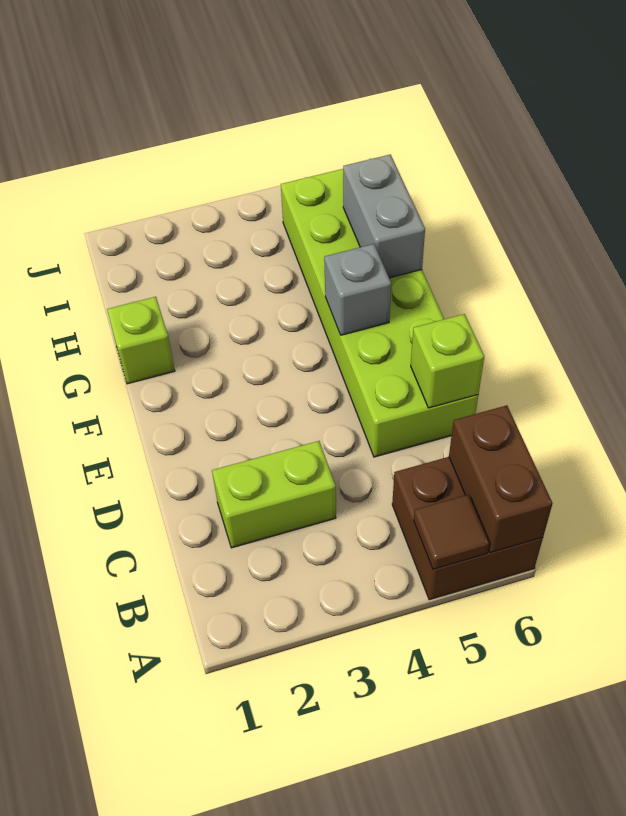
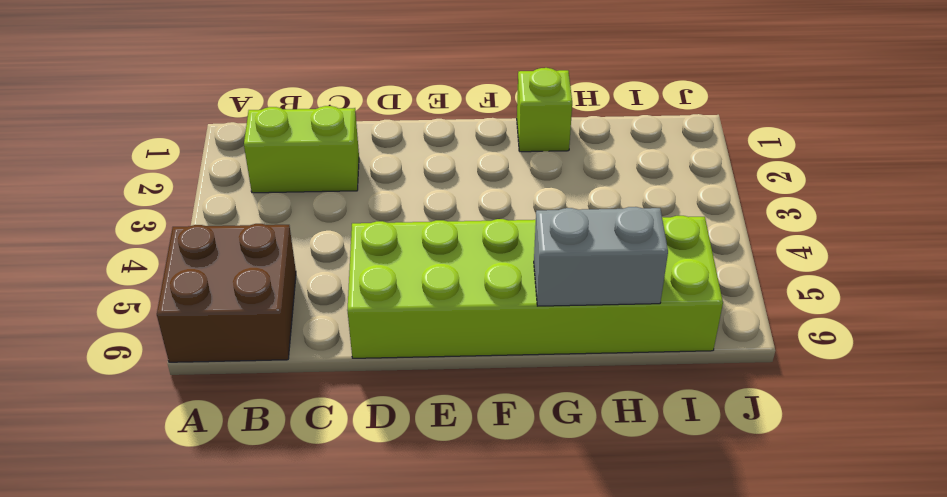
lime 1x2 brick [244,106,359,193] -> lime 1x2 brick turned to [212,441,336,548]
none -> brown 1x1 tile [414,495,489,569]
none -> brown 1x2 brick [449,405,552,553]

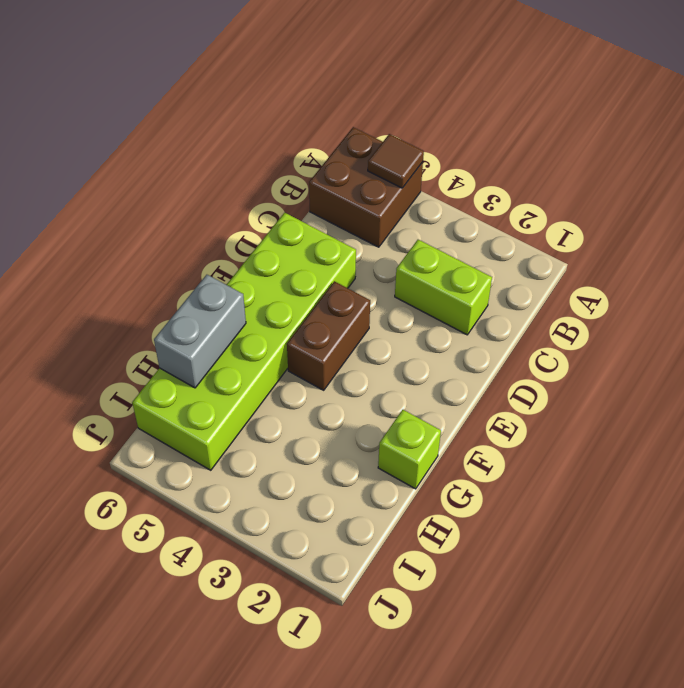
brown 1x2 brick [287,281,370,390] -> brown 1x2 brick moved to [449,405,552,553]
none -> lime 1x1 brick [411,314,484,408]
none -> grey 1x1 brick [324,244,391,335]

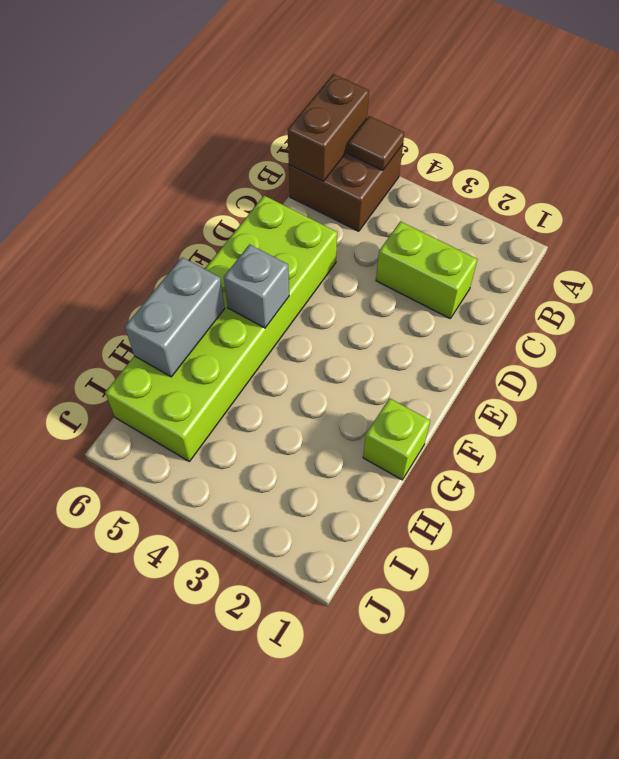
none -> lime 1x1 brick [411,314,484,408]

